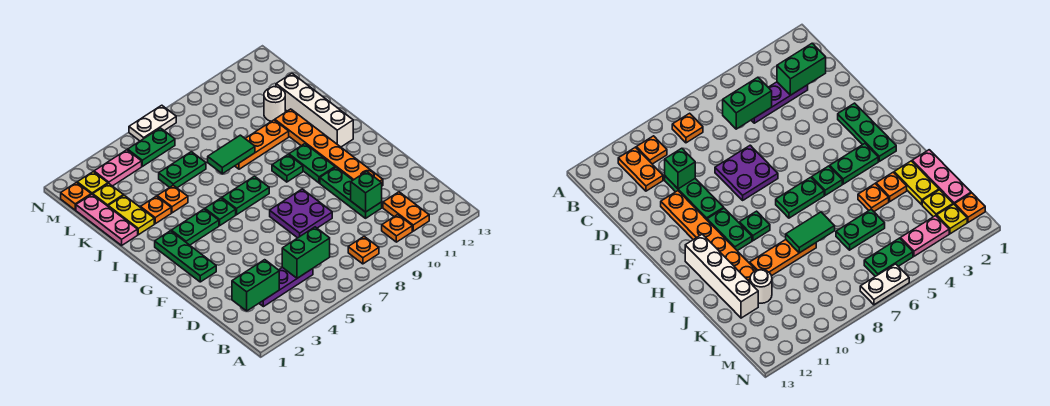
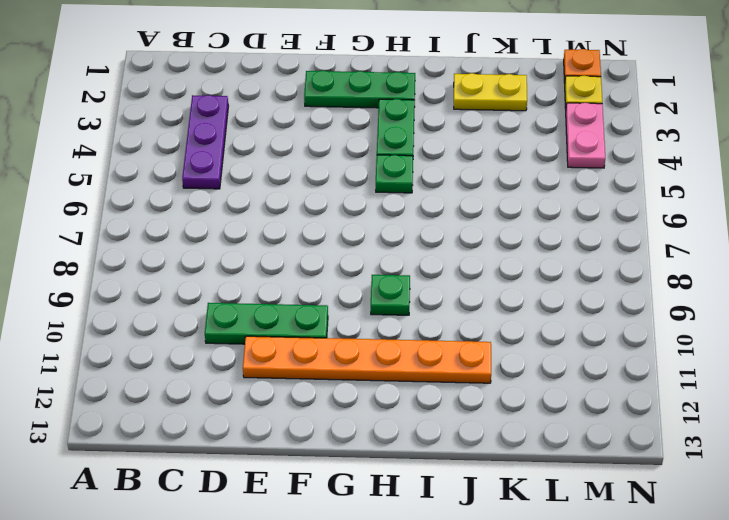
none -> orange 1x1 plate [348,236,379,264]
none -> orange 1x1 plate [382,215,412,242]
none -> orange 1x2 plate [383,192,429,231]
none -> purple 2x2 plate [270,189,332,238]

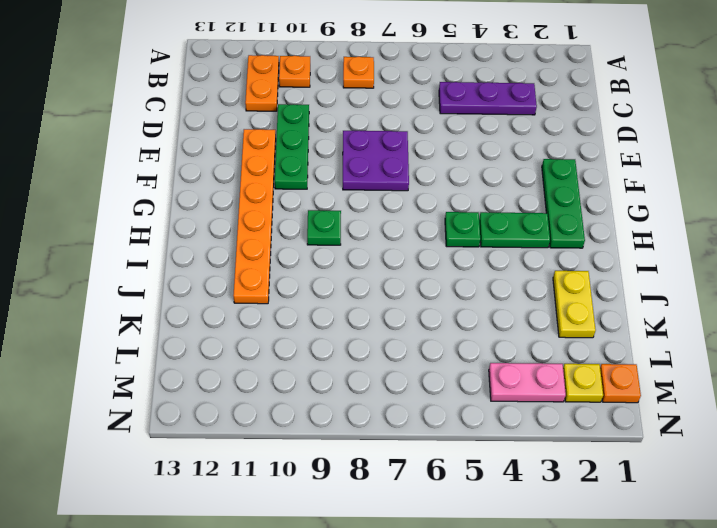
none -> green 1x2 plate [289,144,335,183]
none -> green 1x2 plate [222,176,269,215]
none -> white 1x4 brick [276,74,353,147]
none -> pink 1x3 plate [76,194,138,245]

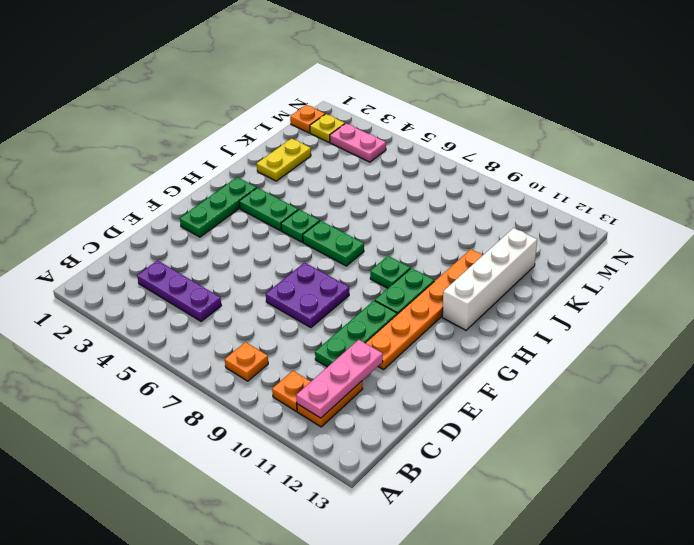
pink 1x3 plate [296,340,383,418] -> pink 1x3 plate moved to [76,194,138,245]
none -> orange 1x1 plate [140,196,171,224]
none -> orange 1x1 plate [157,185,188,213]
none -> orange 1x3 plate [235,120,289,169]
none -> green 1x2 plate [159,152,206,188]

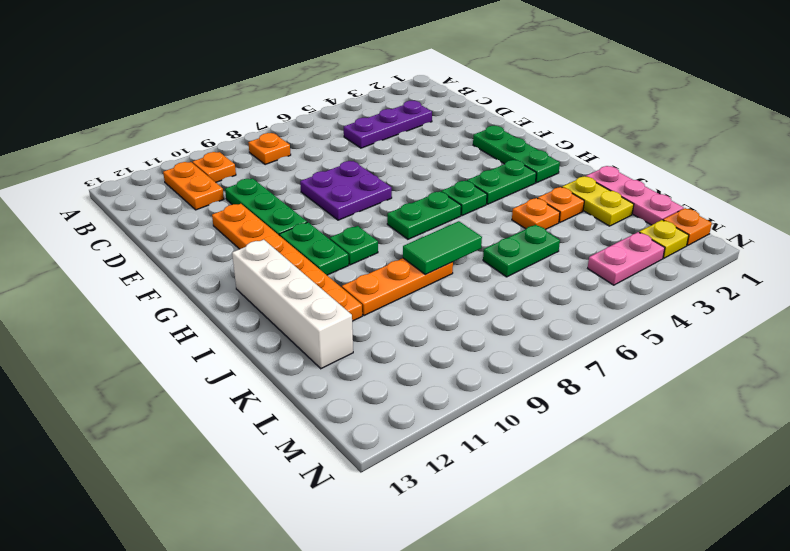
none -> white 1x1 round brick [264,87,285,121]
none -> yellow 1x1 plate [93,183,123,206]
none -> green 1x2 plate [128,128,175,166]
none -> white 1x2 plate [129,105,176,141]

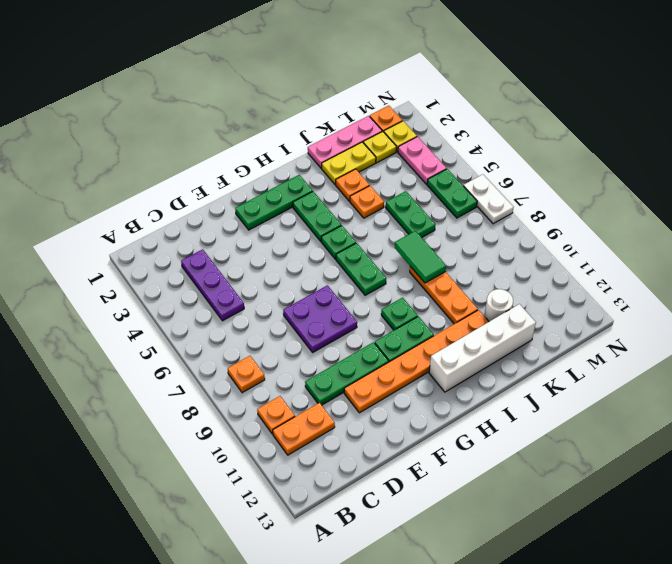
none -> green 1x2 brick [232,260,279,311]
none -> green 1x2 brick [282,227,330,278]
none -> green 1x1 brick [351,172,382,212]

